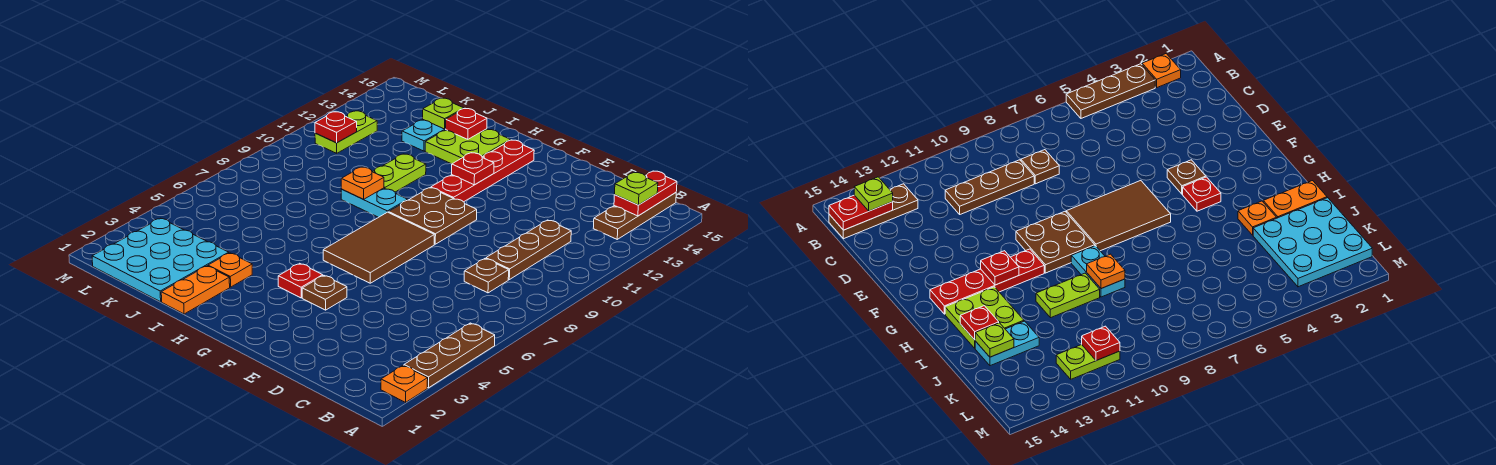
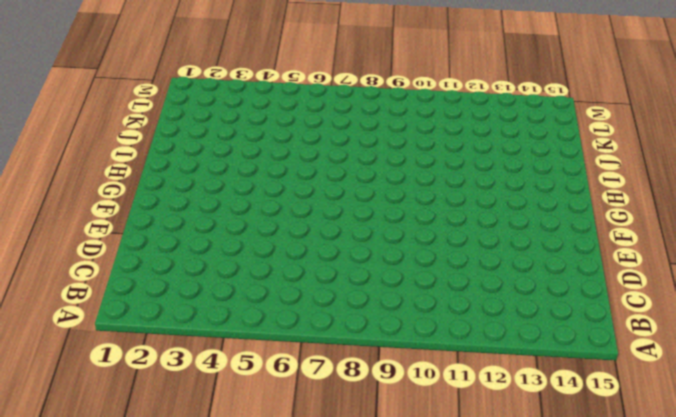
none -> orange 1x1 plate [381,366,428,402]
none -> brown 1x3 plate [404,323,495,388]
none -> brown 1x3 plate [593,193,676,239]

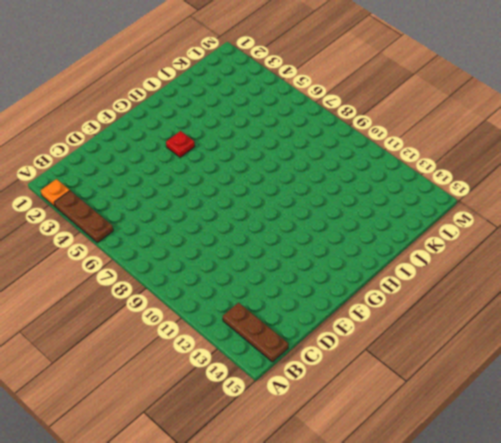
none -> brown 1x1 plate [464,259,509,293]
none -> brown 1x3 plate [486,220,571,280]
none -> brown 1x1 plate [302,275,347,310]

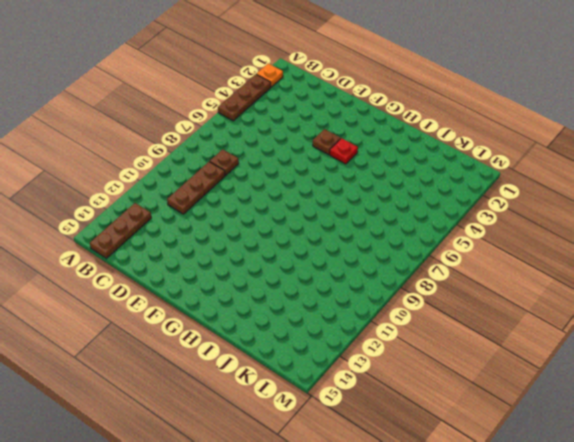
none -> brown 2x3 tile [323,212,434,283]
none -> brown 2x2 plate [389,188,477,244]
none -> red 1x4 plate [431,140,534,202]

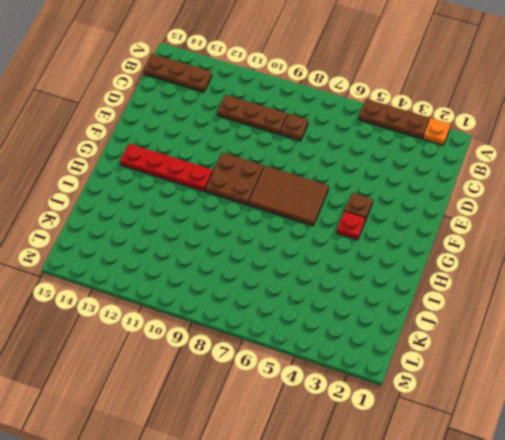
none -> cyan 1x2 plate [341,188,407,217]
none -> lime 2x2 plate [425,129,510,164]
none -> orange 1x2 plate [161,266,230,314]

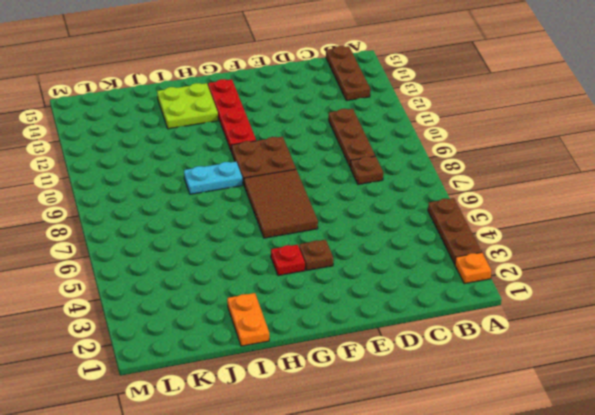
none -> orange 1x1 plate [208,253,252,287]
none -> lime 1x2 plate [373,154,426,192]
none -> cyan 3x3 plate [92,218,229,302]

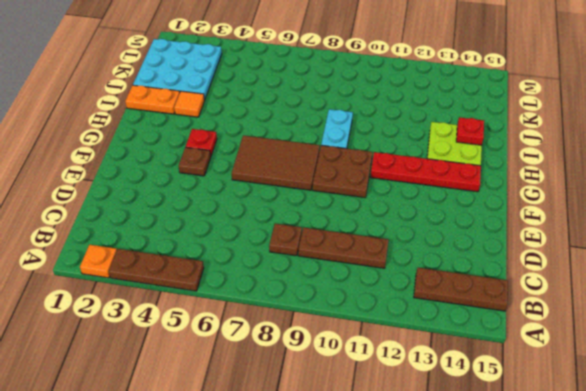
orange 1x1 tile [174,91,204,117] -> orange 1x1 plate [208,253,252,287]
none -> lime 1x2 plate [373,154,426,192]
none -> cyan 1x2 plate [402,120,446,151]
none -> lime 1x2 plate [315,111,377,153]

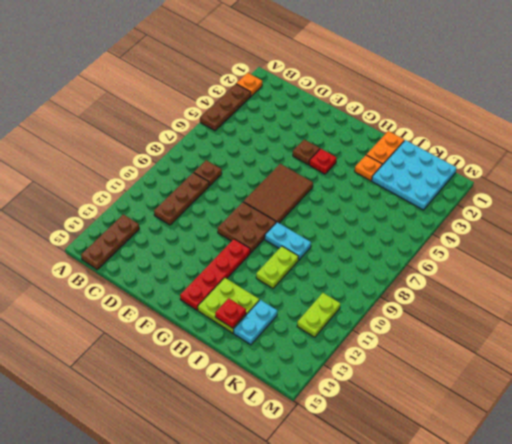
none -> red 1x2 plate [614,171,677,216]
none -> red 1x1 plate [452,153,494,185]
none -> orange 1x1 plate [341,167,384,199]

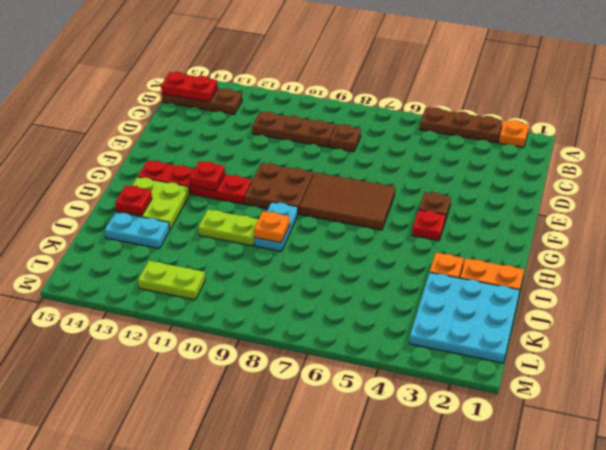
none -> lime 1x1 plate [423,98,464,129]
none -> red 1x1 plate [315,112,357,143]
none -> lime 1x1 plate [615,173,658,205]

